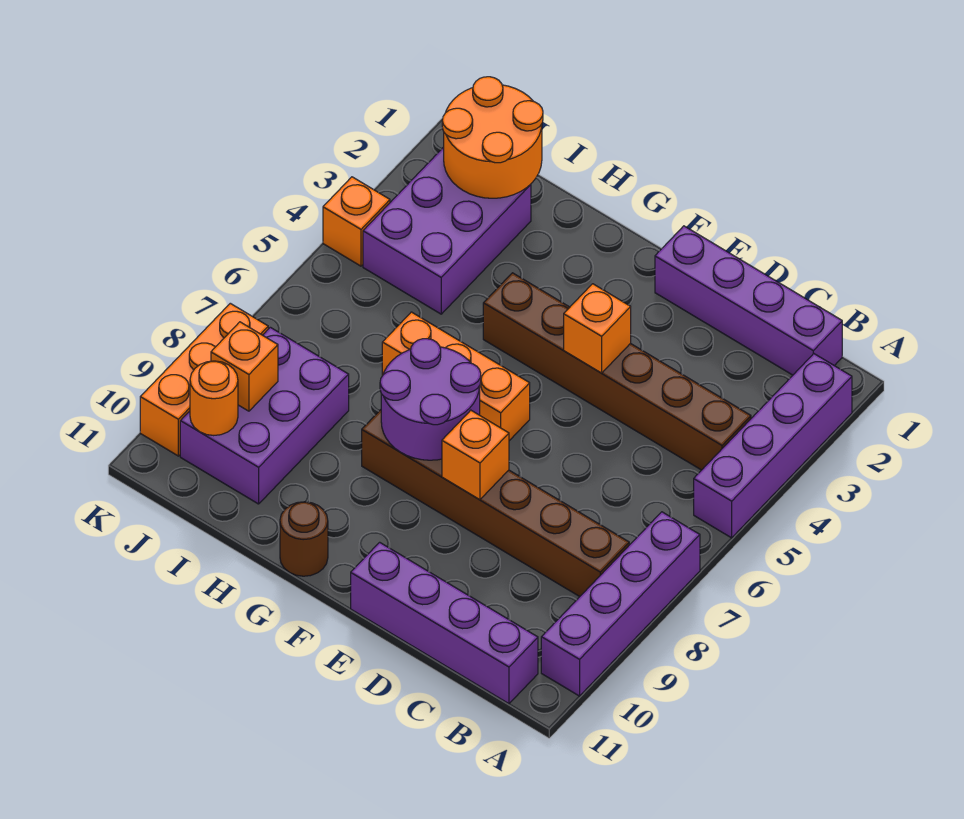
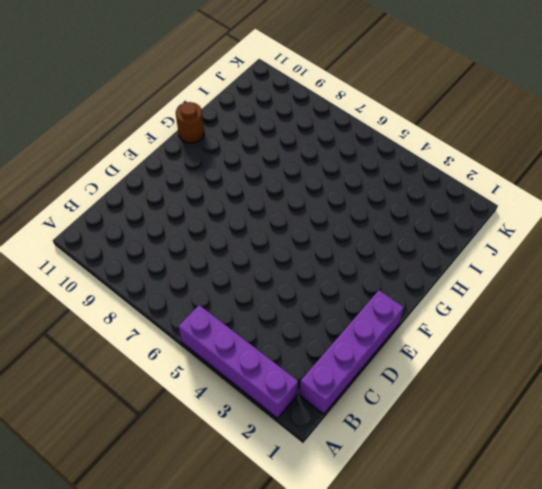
none -> purple 1x4 brick [541,512,700,696]
none -> brown 1x6 brick [483,273,751,470]
none -> brown 1x6 brick [362,410,629,597]

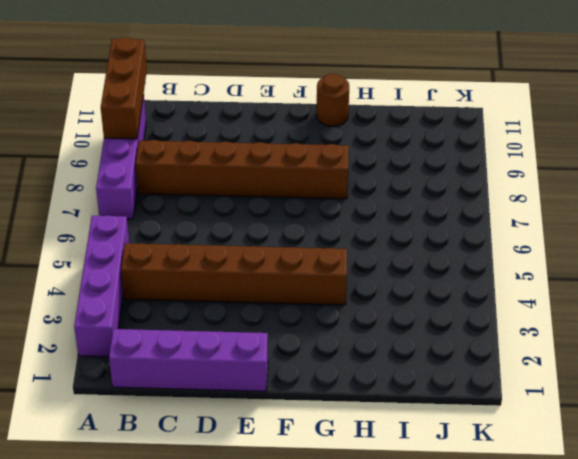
brown 1x3 brick [101,38,147,139] -> none
none -> purple 1x4 brick [351,542,538,704]
none -> orange 1x3 brick [382,312,530,441]
none -> purple 2x3 brick [363,147,531,314]

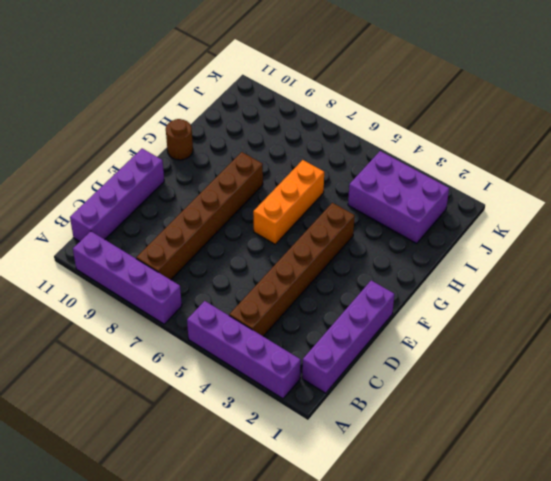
none -> purple 2x3 brick [180,327,349,504]
none -> orange 1x1 brick [323,177,390,266]
none -> orange 1x3 brick [140,303,268,456]

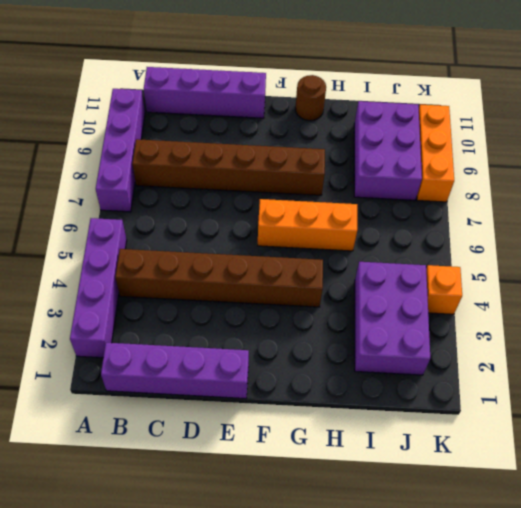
none -> orange 1x1 brick [564,284,631,373]
none -> orange 1x1 brick [442,410,509,500]
none -> purple 2x2 round brick [380,339,481,460]

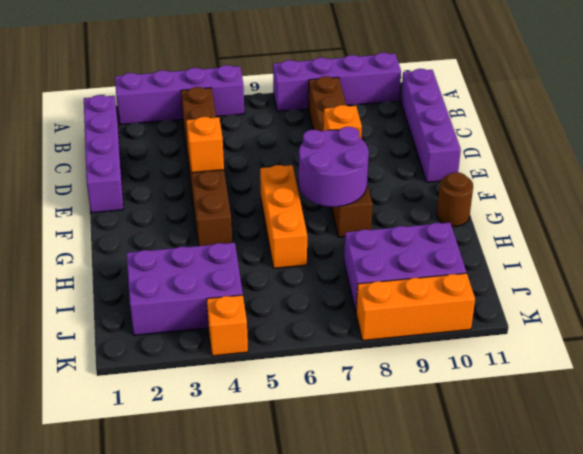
none -> orange 2x2 round brick [442,77,543,198]
none -> orange 1x1 brick [211,322,278,411]
none -> orange 1x1 round brick [190,361,238,436]

